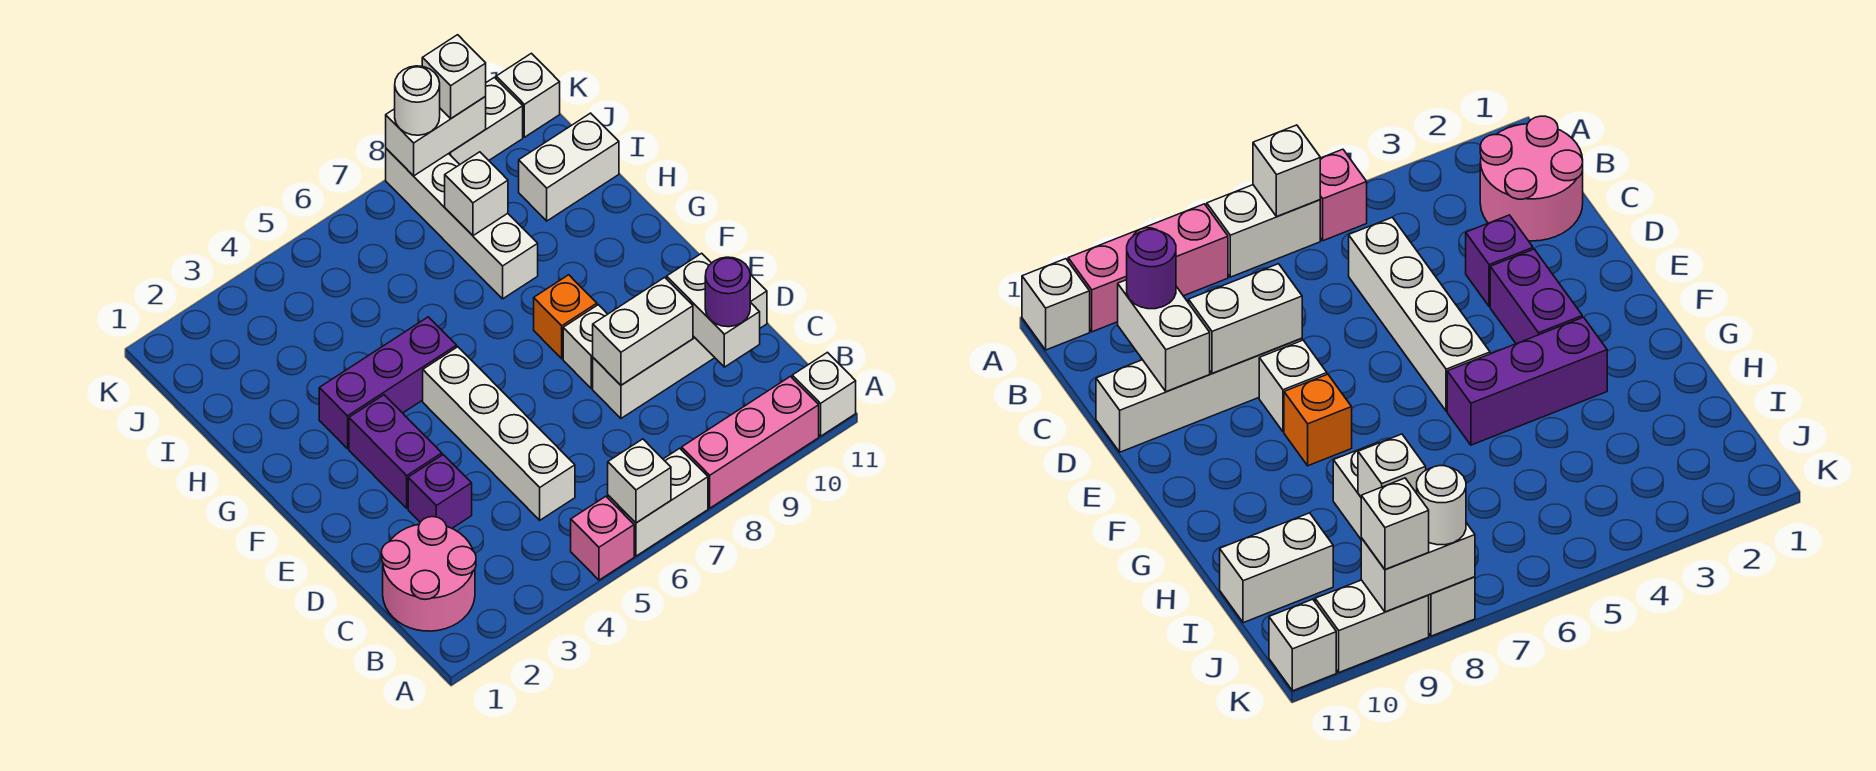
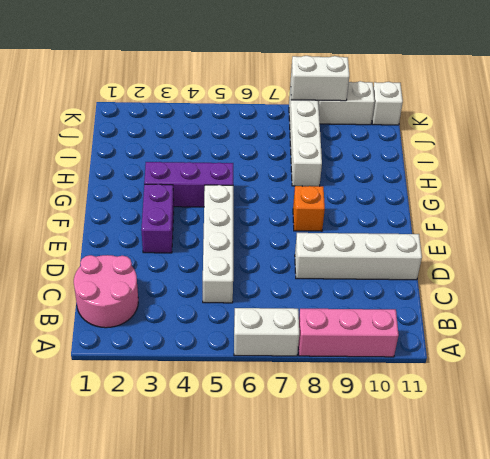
none -> pink 1x1 brick [571,496,634,580]
none -> white 1x1 brick [792,352,856,436]
none -> purple 1x1 brick [408,455,472,528]

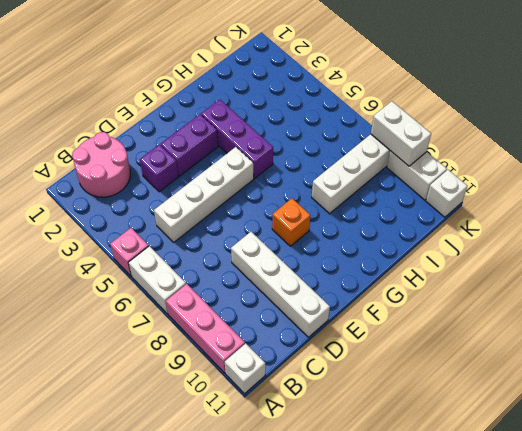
none -> white 1x1 brick [563,305,607,389]
none -> white 1x2 brick [519,113,619,221]
none -> white 1x1 brick [608,439,671,523]

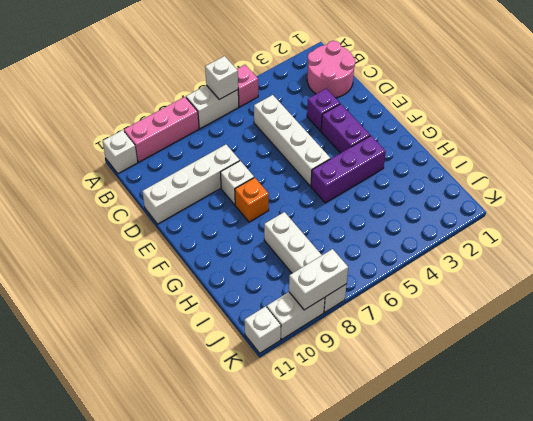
none -> white 1x2 brick [519,113,619,221]
none -> white 1x2 brick [667,253,760,367]
none -> white 1x2 brick [593,277,693,385]

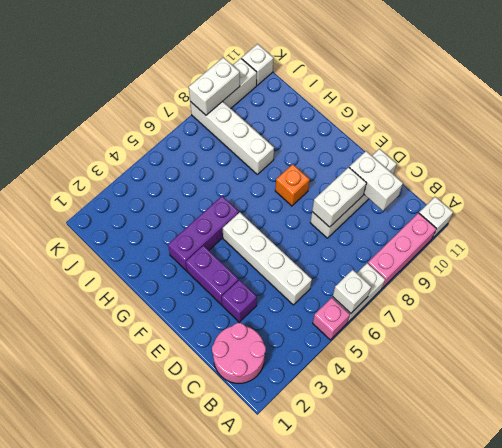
none -> white 1x1 brick [563,305,607,389]
none -> white 1x2 brick [519,113,619,221]
none -> white 1x1 brick [445,152,508,236]

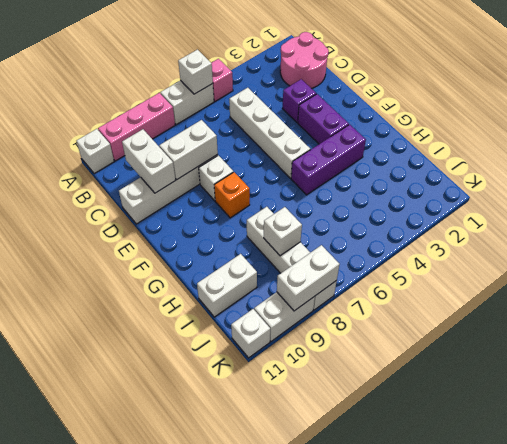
none -> purple 1x1 round brick [705,257,750,327]
none -> white 1x1 round brick [395,66,440,135]
none -> white 1x1 brick [422,35,486,118]

